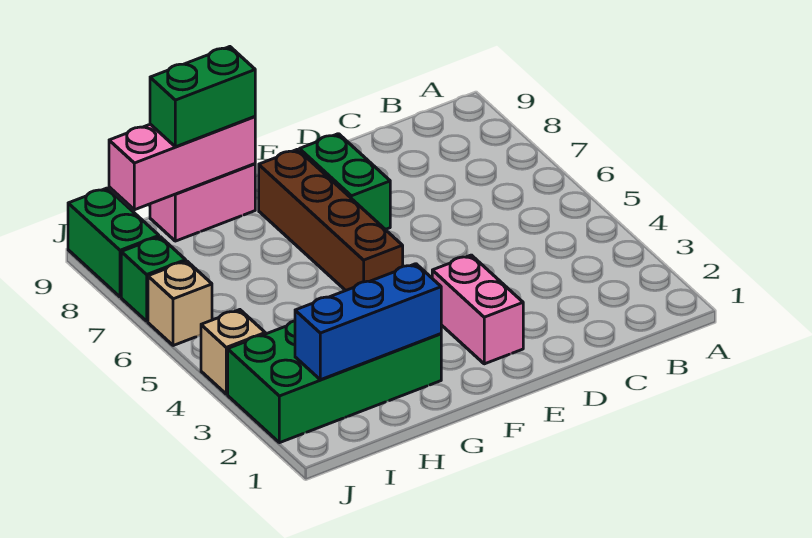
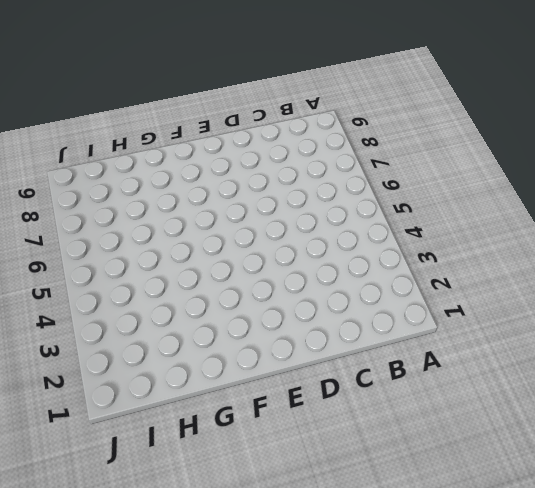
none -> pink 1x2 brick [432,255,523,364]
none -> green 1x2 brick [300,134,390,230]
none -> brown 1x4 brick [259,149,403,291]

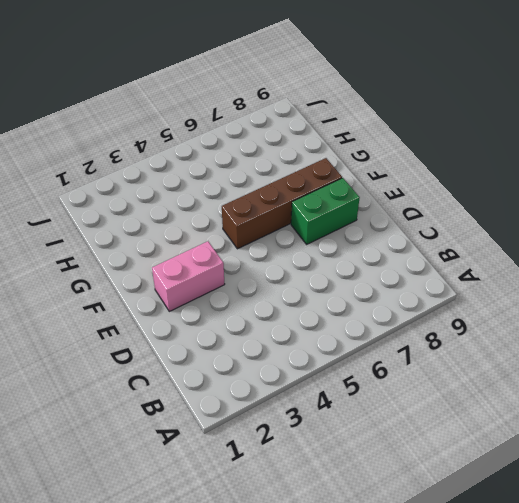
none -> green 2x4 brick [228,321,441,443]
none -> pink 1x2 brick [150,164,255,241]
none -> tan 1x1 brick [201,310,265,394]

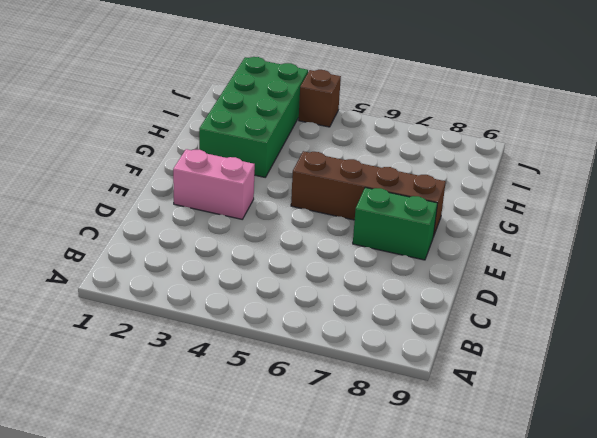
brown 1x1 brick [299,70,341,127] -> tan 1x1 brick [201,310,265,394]
none -> pink 1x2 brick [150,164,255,241]
none -> tan 1x1 brick [148,261,212,346]
none -> green 1x1 brick [121,237,186,321]

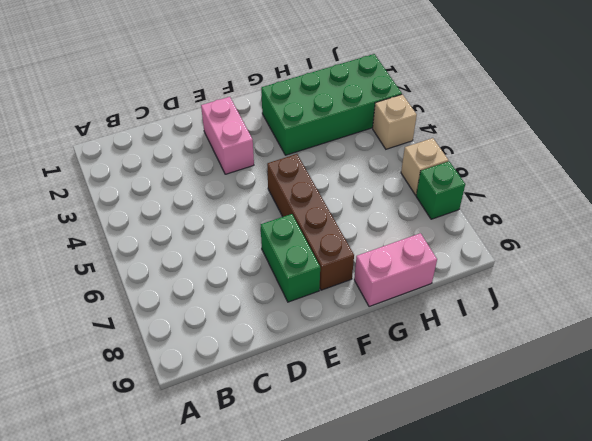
none -> green 1x2 brick [68,188,159,297]
none -> blue 1x3 brick [295,264,441,380]
none -> pink 1x3 brick [109,117,255,210]

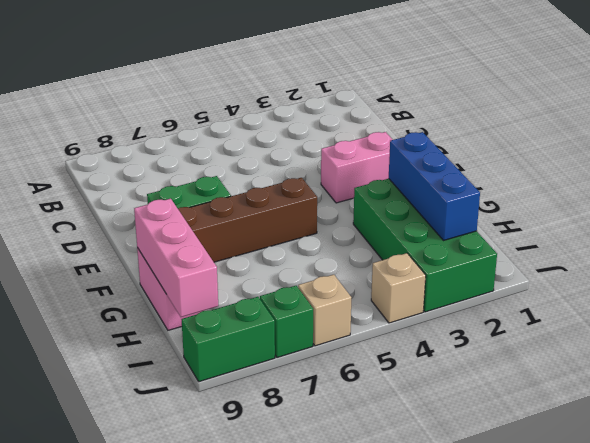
none -> green 1x2 brick [150,47,255,147]

